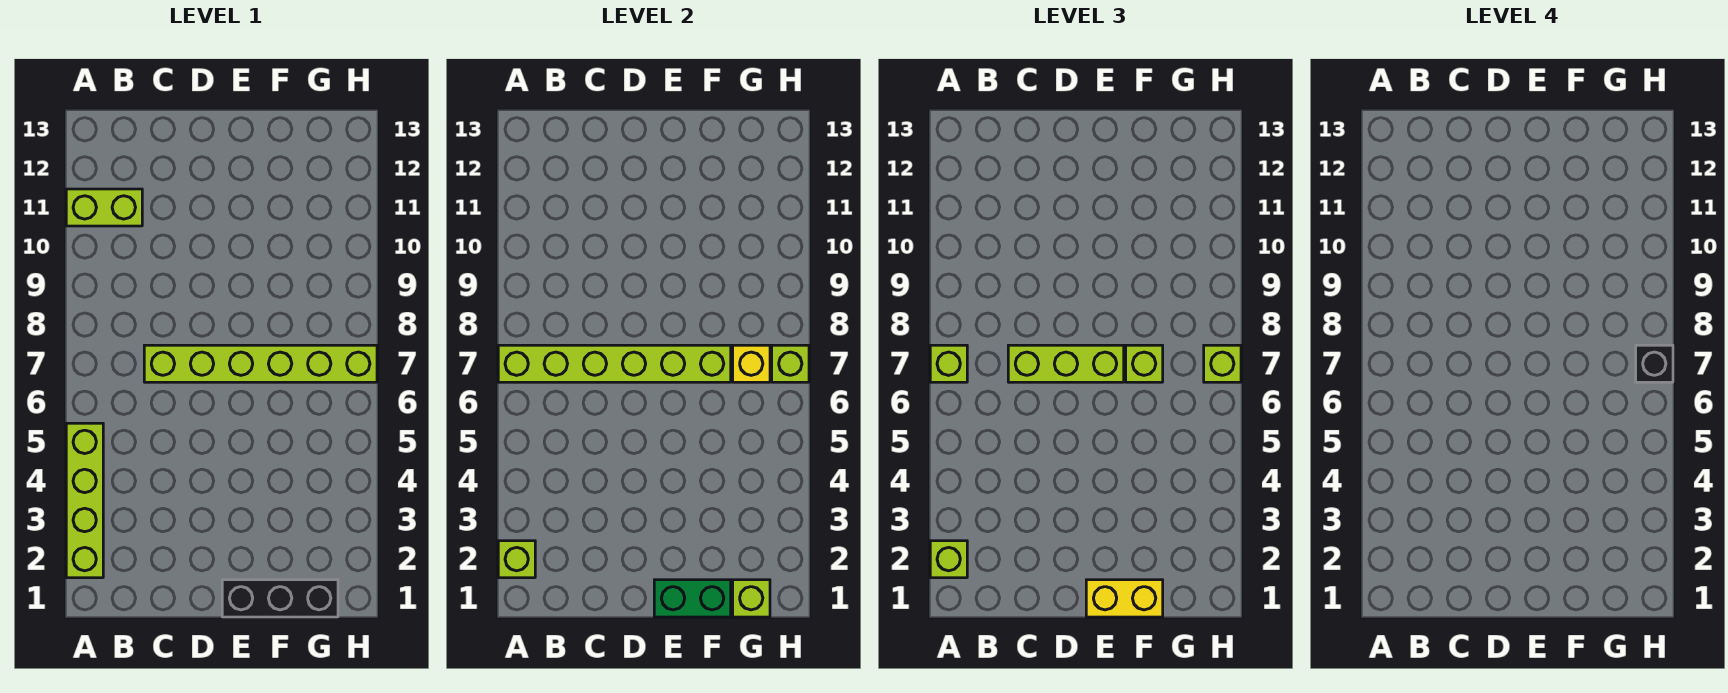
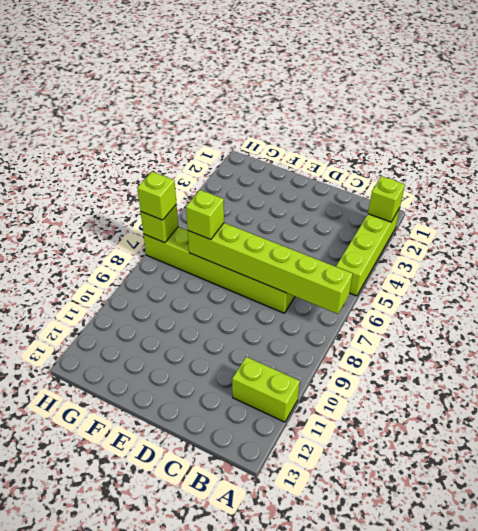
none -> black 1x3 brick [222,580,338,617]
none -> green 1x2 brick [654,580,731,617]
none -> lime 1x1 brick [733,580,770,617]

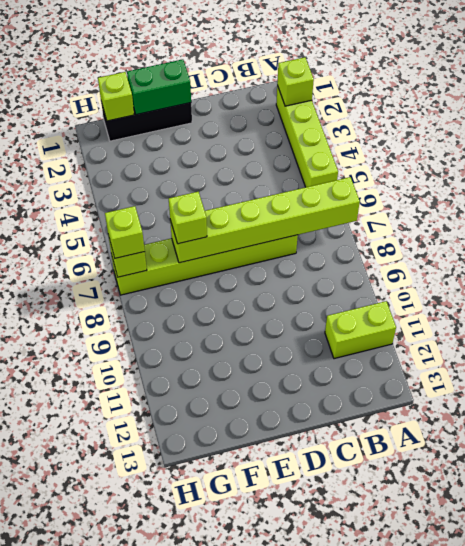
none -> yellow 1x1 brick [733,345,770,382]
none -> lime 1x1 brick [930,541,967,578]
none -> lime 1x1 brick [930,345,967,382]

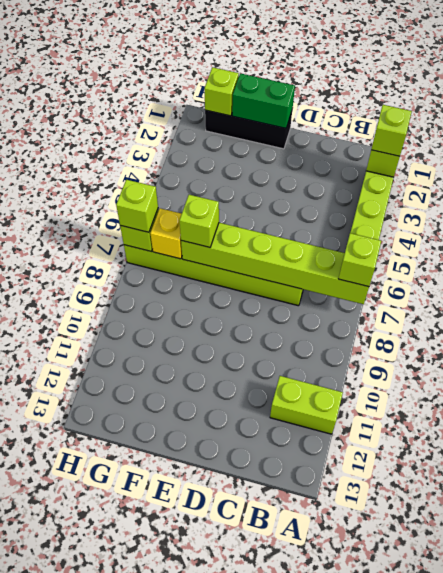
none -> lime 1x3 brick [1008,345,1124,382]
none -> yellow 1x2 brick [1086,580,1163,617]
none -> black 1x1 brick [1636,345,1673,382]

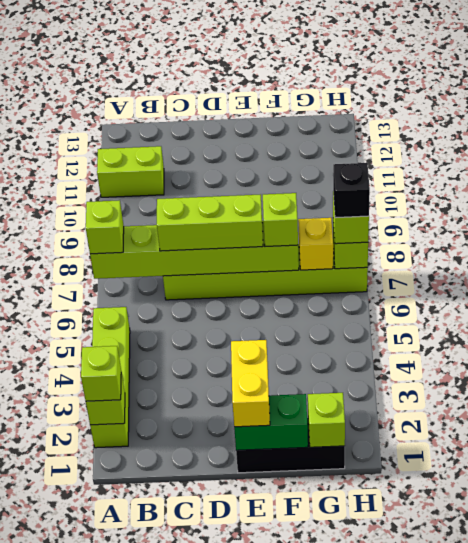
yellow 1x2 brick [231,340,270,427] -> yellow 1x2 brick turned to [1086,580,1163,617]

